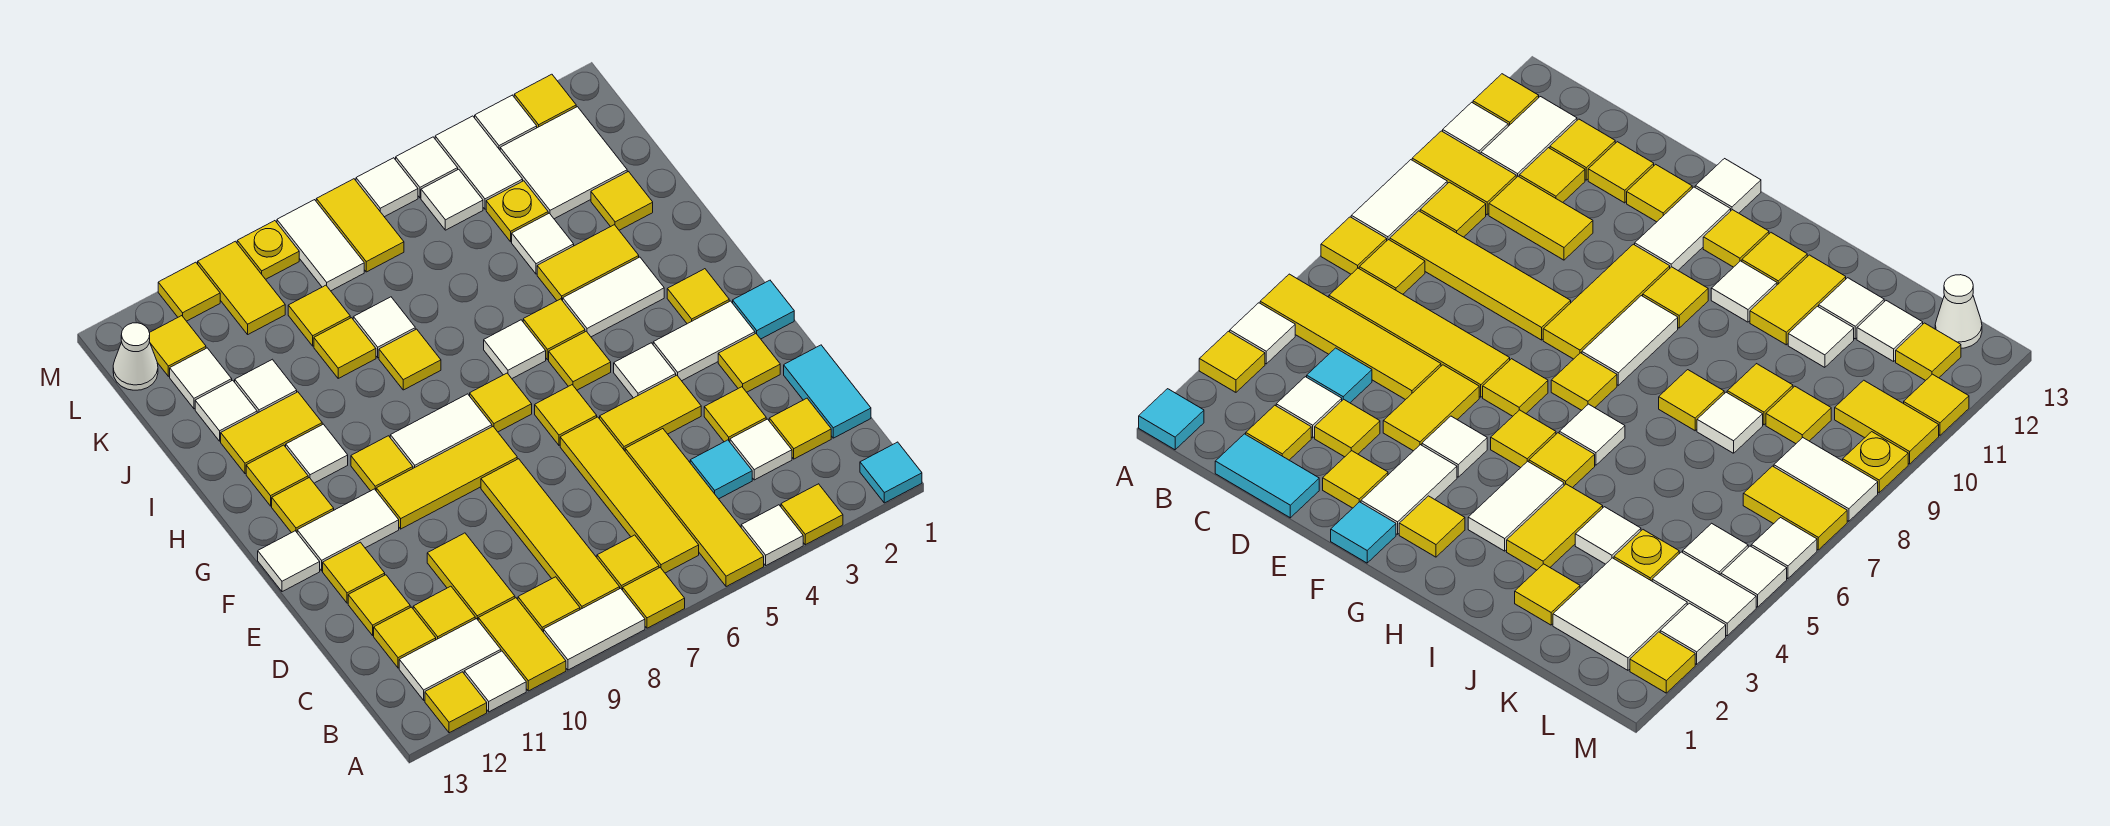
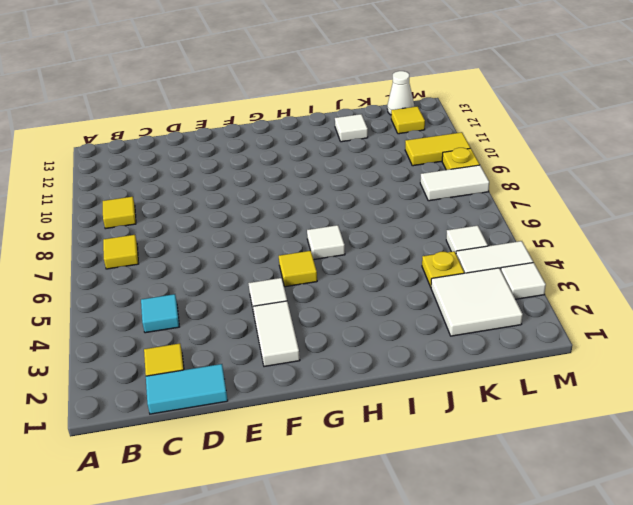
none -> cyan 1x1 tile [860,442,922,503]
none -> yellow 1x1 tile [781,484,843,545]
none -> white 1x1 tile [741,505,803,565]
none -> yellow 1x4 tile [625,429,764,587]

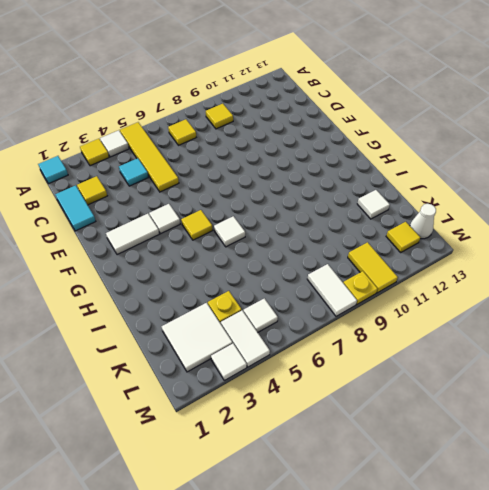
none -> yellow 1x1 tile [623,568,685,628]
none -> white 1x2 tile [544,588,645,670]
none -> yellow 1x2 tile [478,598,566,691]
none -> white 1x1 tile [464,651,526,712]

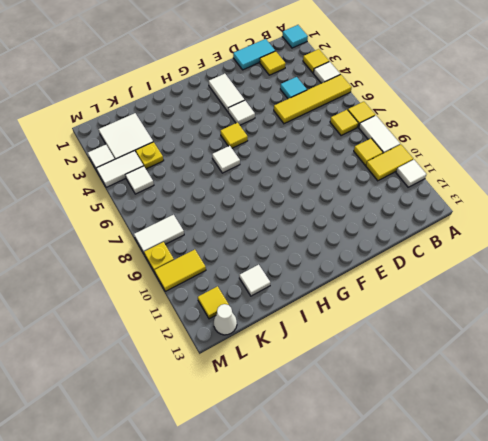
none -> yellow 1x1 tile [425,672,487,733]
none -> yellow 1x4 tile [560,417,699,573]
none -> yellow 1x4 tile [481,459,620,609]
none -> white 1x2 tile [399,619,501,700]

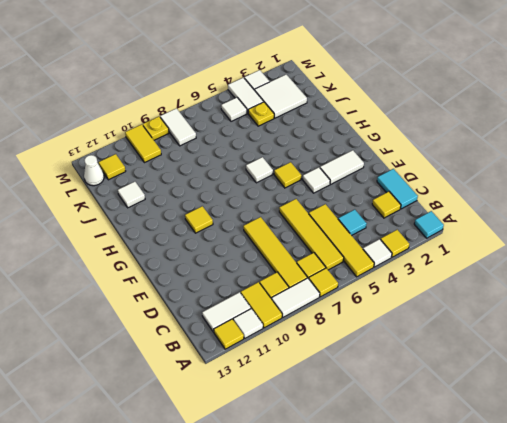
none -> white 1x1 tile [730,419,792,480]
none -> yellow 1x2 tile [427,533,515,620]
none -> yellow 1x1 tile [413,586,475,640]
none -> yellow 1x1 tile [374,607,436,668]

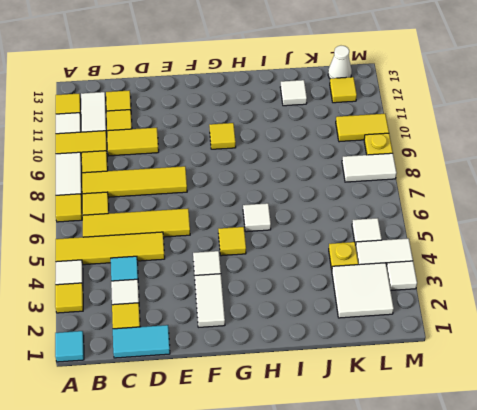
none -> yellow 1x1 tile [704,387,766,442]
none -> yellow 1x1 tile [348,575,410,635]
none -> yellow 1x1 tile [718,334,780,392]
none -> yellow 1x2 tile [600,375,701,451]

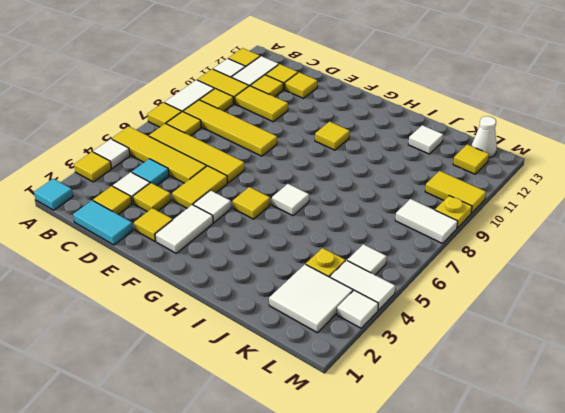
none -> yellow 1x1 tile [323,542,385,603]
none -> cyan 1x1 tile [733,280,794,339]
none -> yellow 1x1 tile [535,385,597,445]
none -> yellow 1x3 tile [376,427,517,529]

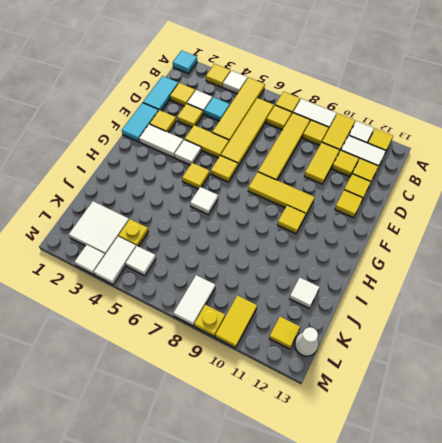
cyan 1x2 tile [122,103,159,142] -> cyan 1x1 tile [733,280,794,339]
none -> white 1x2 tile [297,489,399,571]
none -> white 1x1 tile [258,531,320,592]
none -> yellow 1x1 tile [667,269,729,324]
none -> yellow 1x1 tile [470,373,532,432]

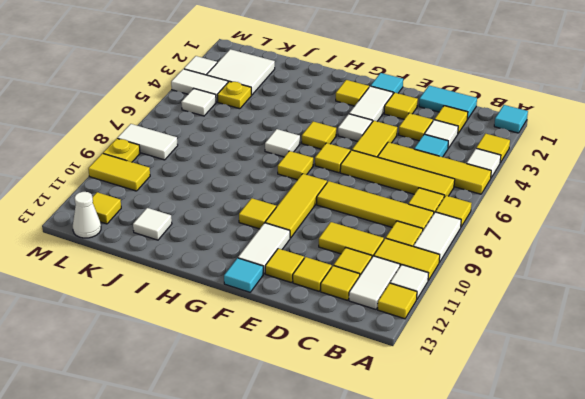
cyan 1x1 tile [224,258,263,292] -> white 1x1 tile [258,531,320,592]
none -> white 1x2 tile [390,394,492,468]
none -> yellow 1x1 tile [272,478,334,533]
none -> white 1x2 tile [563,257,664,337]
none -> yellow 1x1 tile [523,299,585,360]

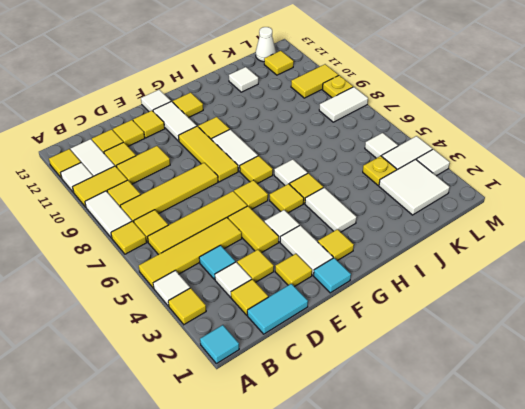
none -> white 1x1 tile [286,424,348,483]
none -> yellow 1x1 tile [246,445,308,506]
none -> yellow 1x2 tile [537,225,639,301]
none -> yellow 1x1 tile [379,329,441,390]

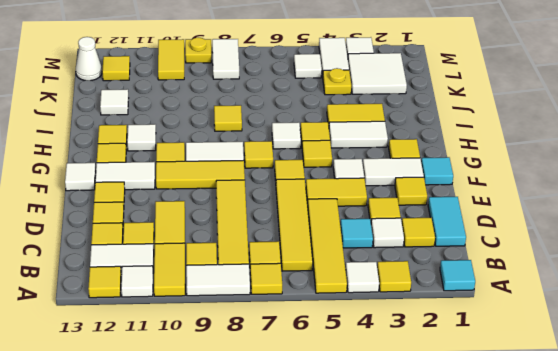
none -> yellow 1x2 tile [221,392,322,474]
none -> yellow 1x1 tile [591,172,653,230]
none -> white 1x1 tile [512,213,574,274]
none -> white 1x1 tile [353,297,415,357]

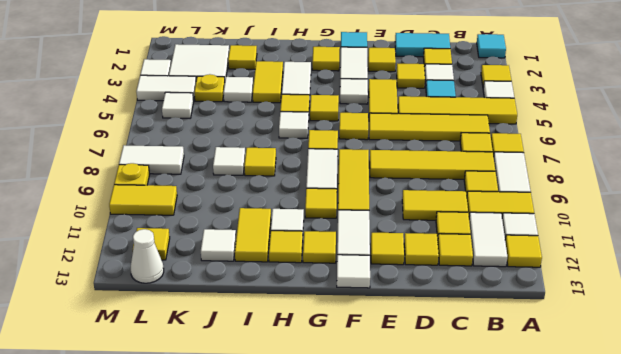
none -> yellow 1x1 tile [314,318,376,378]
none -> white 1x1 tile [235,359,297,413]
none -> yellow 1x1 tile [288,285,350,346]
none -> white 1x1 tile [170,348,232,409]

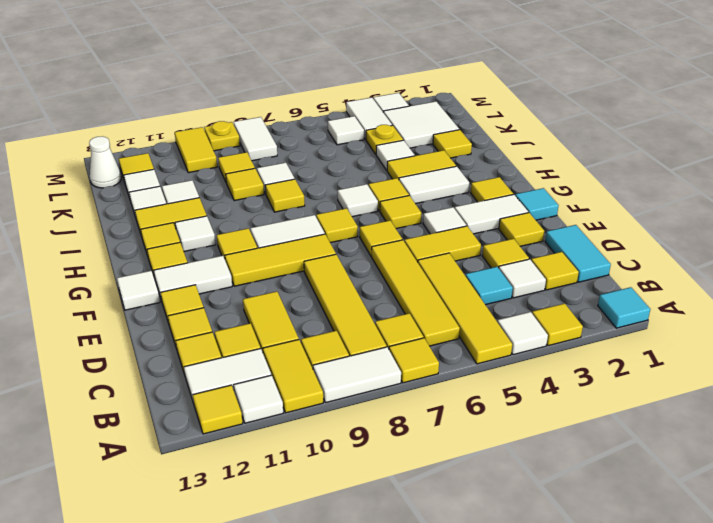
none -> yellow 1x2 tile [316,179,404,272]
none -> yellow 1x1 tile [514,74,576,128]
none -> white 1x1 tile [396,137,458,198]
none -> white 1x1 tile [356,158,418,217]

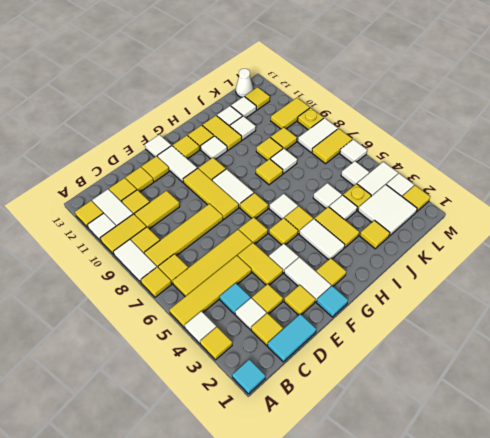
white 1x1 tile [313,183,342,208] -> white 1x1 tile moved to [396,137,458,198]
none -> yellow 1x1 tile [158,262,220,321]

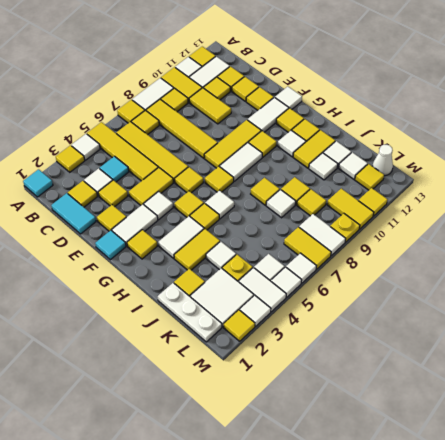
white 1x3 plate [158,283,222,342] -> none

